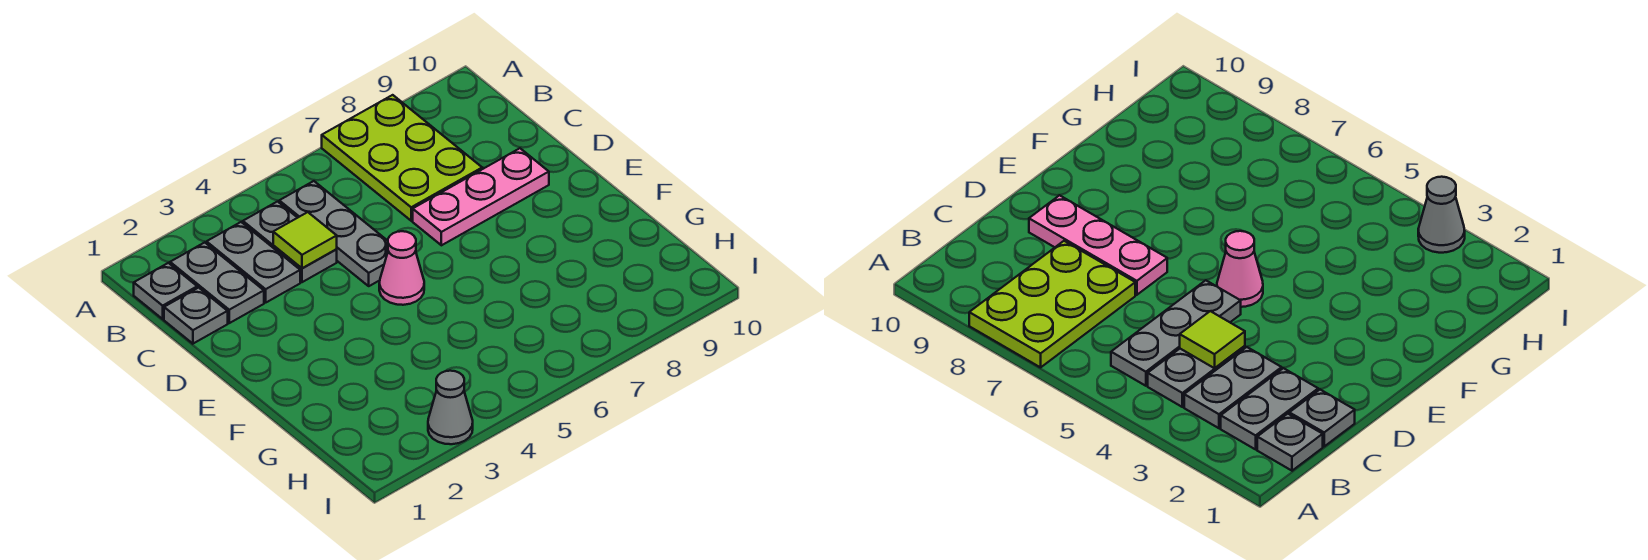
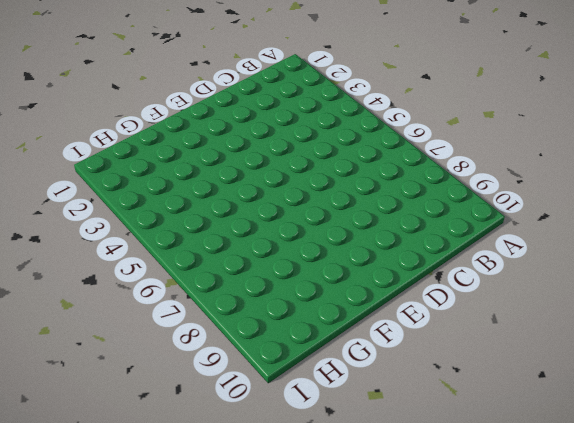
none -> lime 2x3 plate [322,95,482,221]
none -> grey 1x1 plate [134,263,197,319]

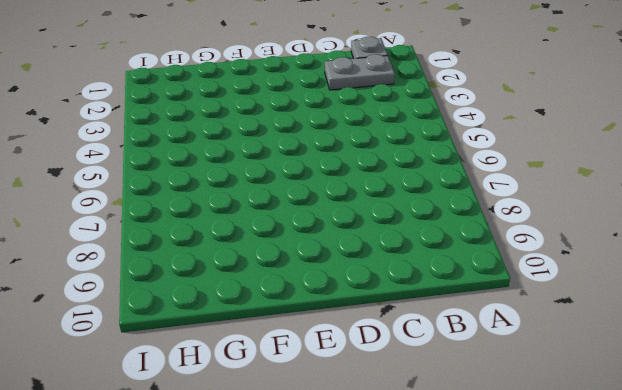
none -> lime 2x3 plate [322,95,482,221]
none -> grey 1x2 plate [207,222,300,303]

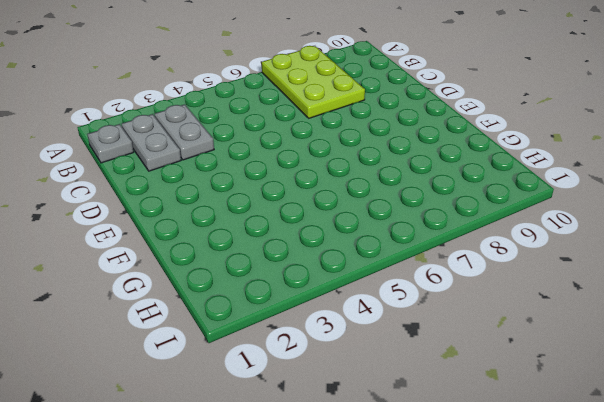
none -> grey 1x2 plate [243,202,337,282]
none -> grey 1x3 plate [279,181,388,286]

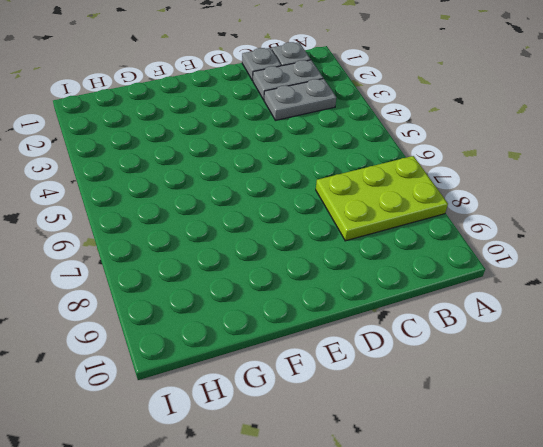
none -> grey 1x2 plate [243,202,337,282]
none -> grey 1x3 plate [279,181,388,286]

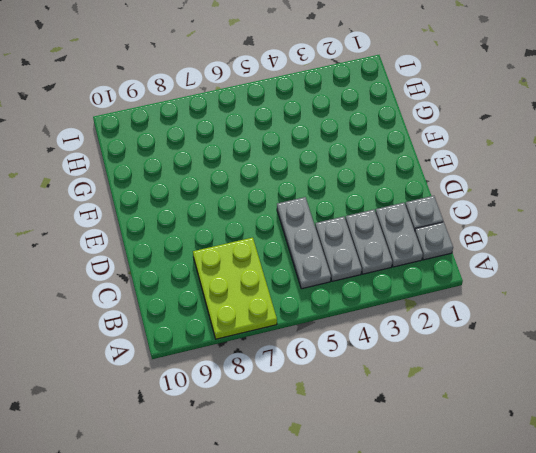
none -> pink 1x3 plate [413,148,549,245]
none -> pink 1x1 cone [379,231,424,305]

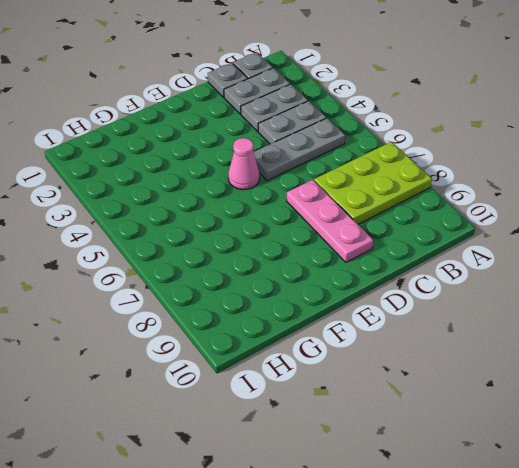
none -> grey 1x1 cone [428,371,473,444]
none -> lime 1x1 tile [273,212,337,268]

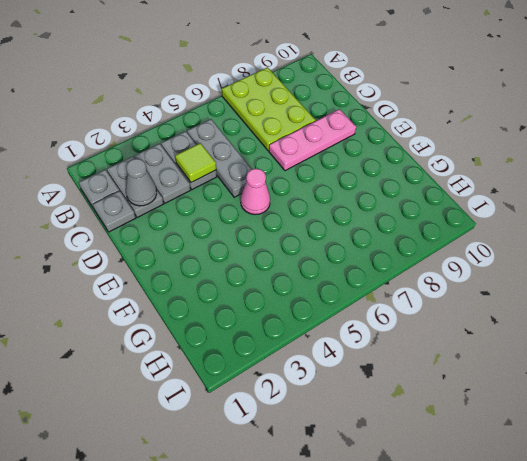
grey 1x1 cone [126,159,157,206] -> grey 1x1 cone moved to [428,371,473,444]

